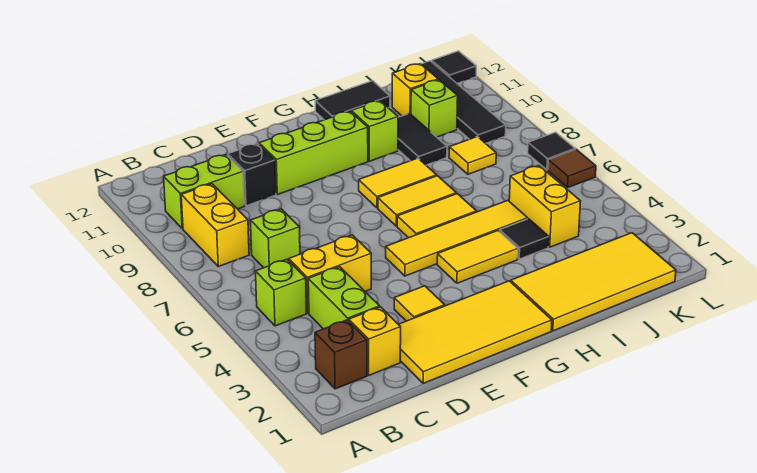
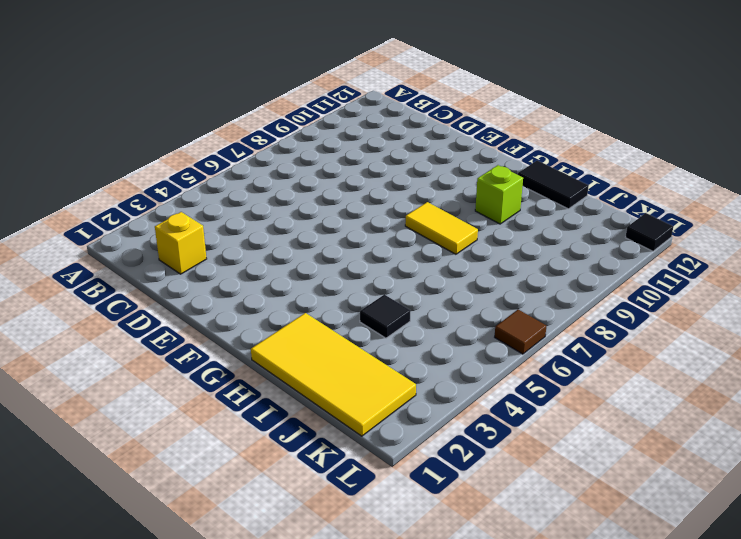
none -> brown 1x1 brick [315,320,367,389]
none -> lime 1x1 brick [255,259,306,326]
none -> yellow 1x2 brick [181,184,249,267]
none -> lime 1x2 brick [164,154,245,229]

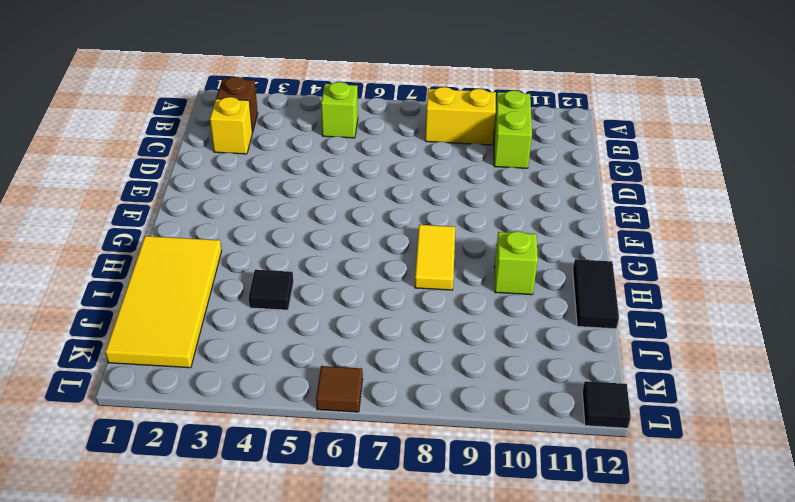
none -> lime 1x2 brick [308,267,380,329]
none -> yellow 1x2 brick [289,235,371,313]
none -> lime 1x1 brick [250,209,300,268]
none -> yellow 2x4 tile [398,281,552,383]

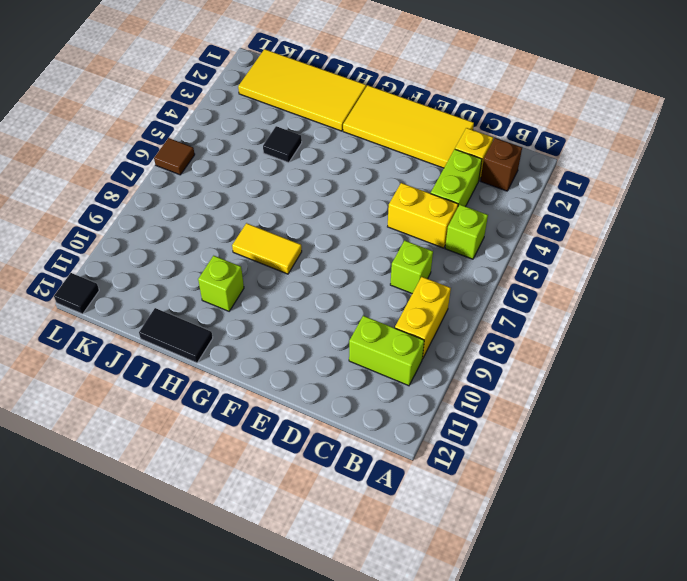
none -> black 1x1 brick [228,143,276,206]
none -> yellow 1x1 tile [394,286,445,321]
none -> lime 1x3 brick [259,111,368,195]
none -> yellow 1x4 tile [386,201,528,276]

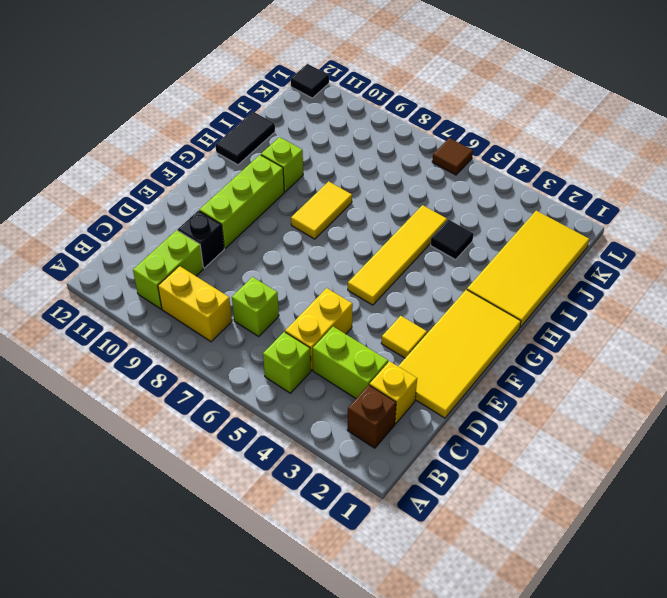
none -> yellow 1x2 tile [437,231,518,283]
none -> yellow 1x2 tile [397,194,477,238]
none -> yellow 1x2 tile [378,176,456,226]
none -> black 1x2 tile [398,114,447,165]

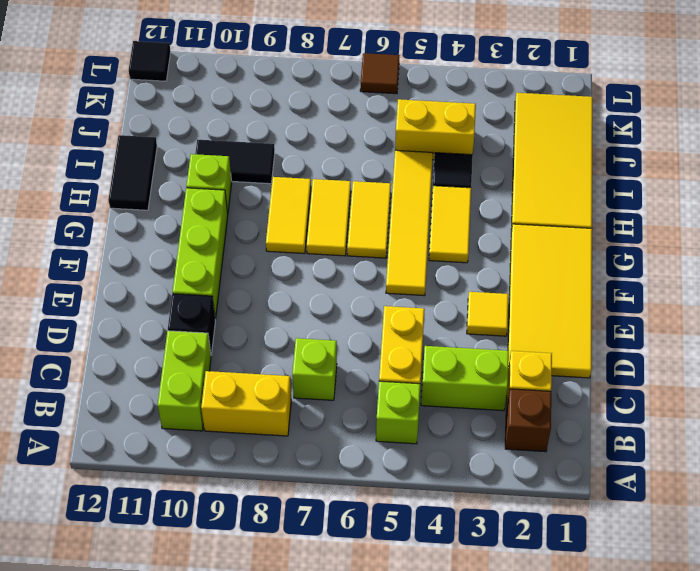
none -> yellow 1x1 tile [449,137,496,174]
none -> lime 1x1 brick [411,80,458,137]
none -> yellow 1x1 brick [392,64,438,116]
none -> black 1x4 tile [421,61,506,143]

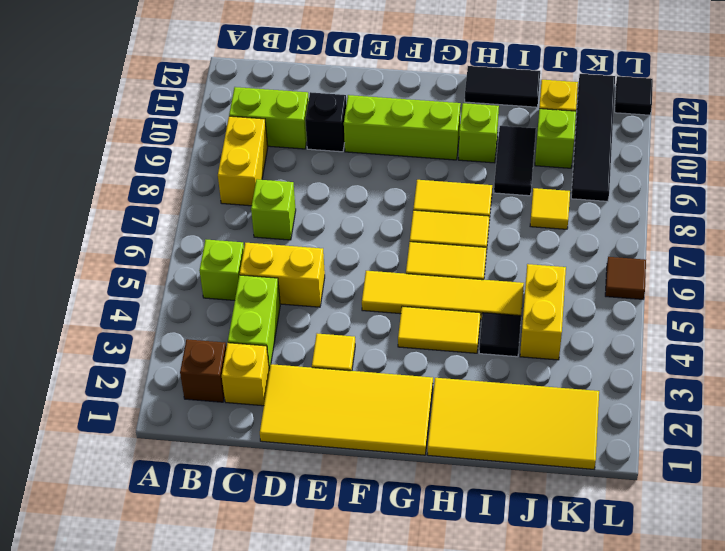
none -> black 1x1 tile [528,132,575,170]

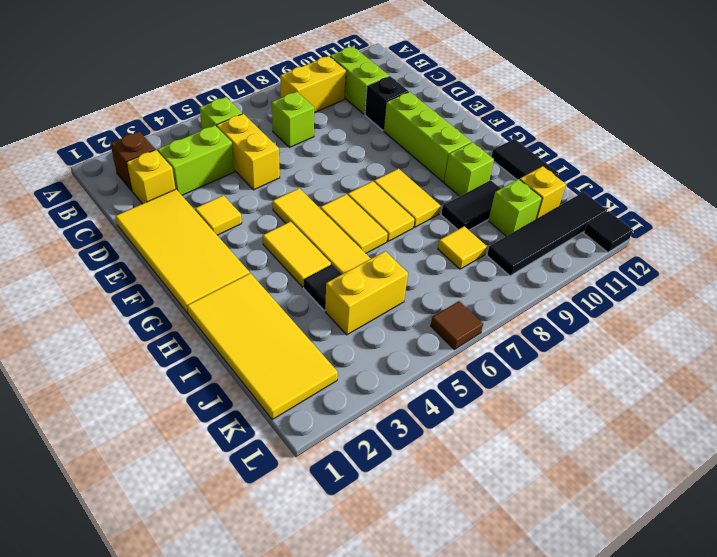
none -> black 1x1 tile [528,132,575,170]

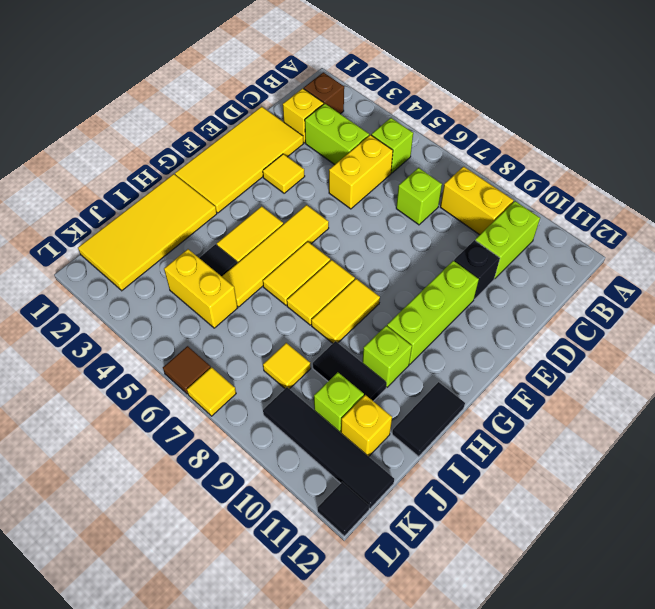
yellow 1x1 tile [187,367,236,416] -> black 1x1 tile [528,132,575,170]

